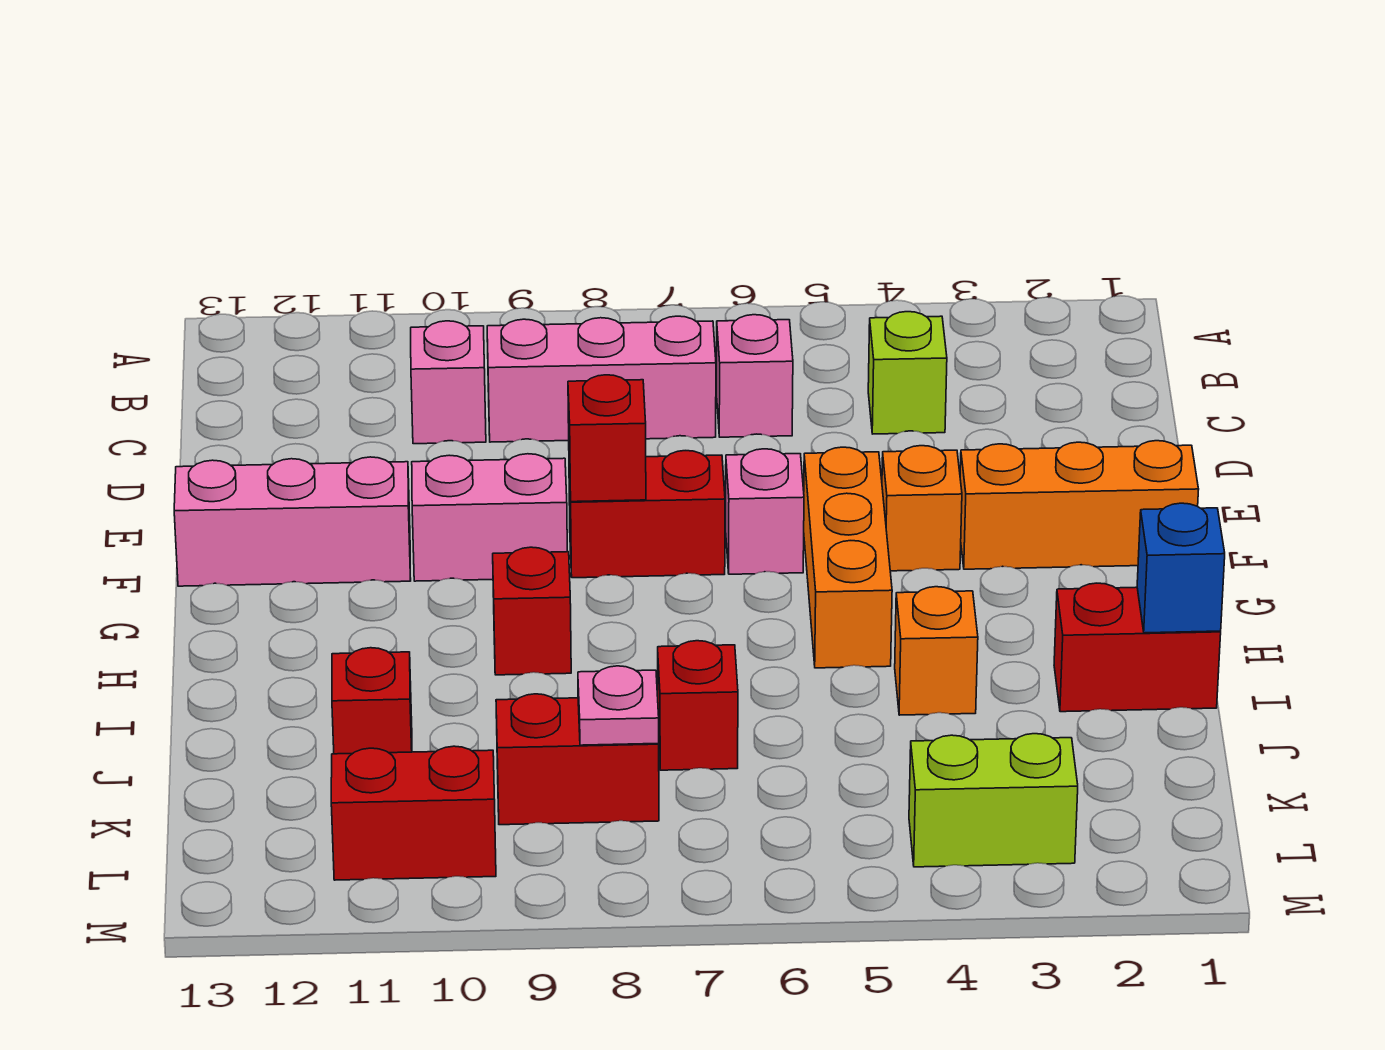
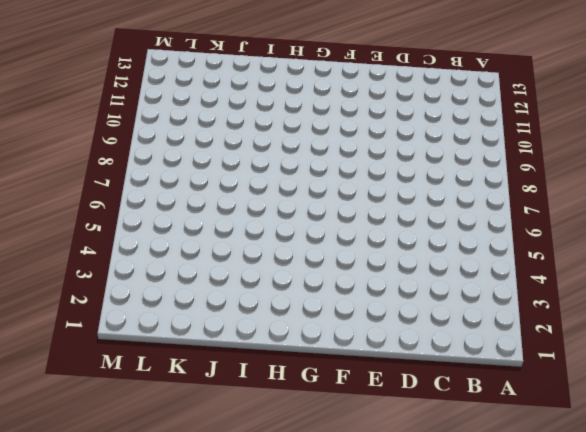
none -> lime 1x1 brick [868,312,947,434]
none -> pink 1x1 brick [717,315,793,437]
none -> pink 1x3 brick [487,316,716,442]

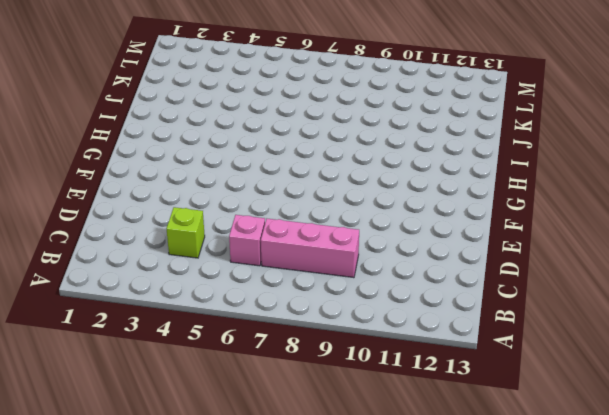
none -> pink 1x1 brick [411,321,486,444]
none -> orange 1x3 brick [960,441,1199,569]
none -> orange 1x1 brick [882,446,962,571]

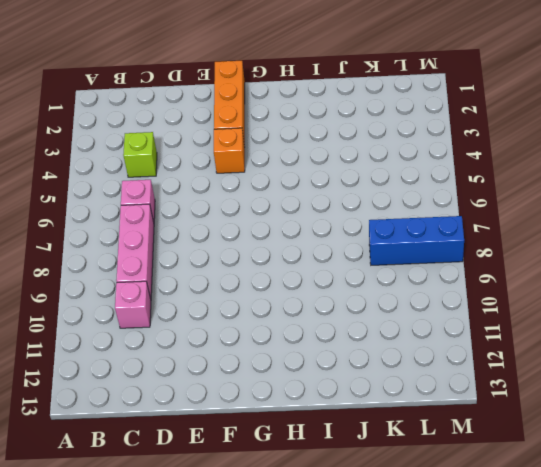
blue 1x3 brick [369,216,464,265] -> red 1x2 brick [496,694,659,825]
none -> orange 1x3 brick [804,447,892,668]
none -> pink 1x1 brick [726,449,804,574]
none -> red 1x2 brick [569,451,725,578]

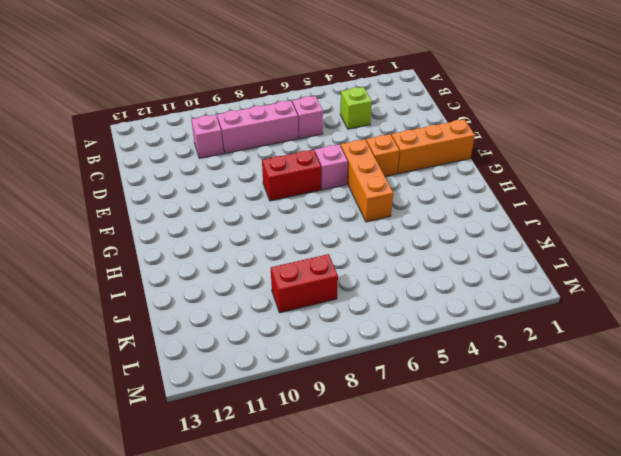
none -> pink 1x2 brick [412,454,567,581]
none -> pink 1x3 brick [174,457,411,586]
none -> red 1x1 brick [493,547,571,675]

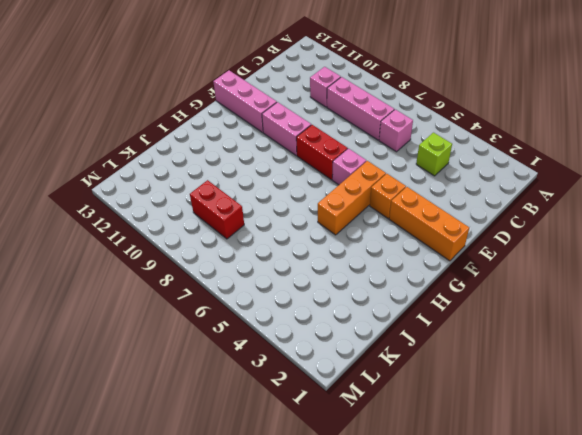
none -> red 1x1 brick [493,547,571,675]
none -> red 1x2 brick [1054,583,1221,712]
none -> orange 1x1 brick [895,587,978,715]

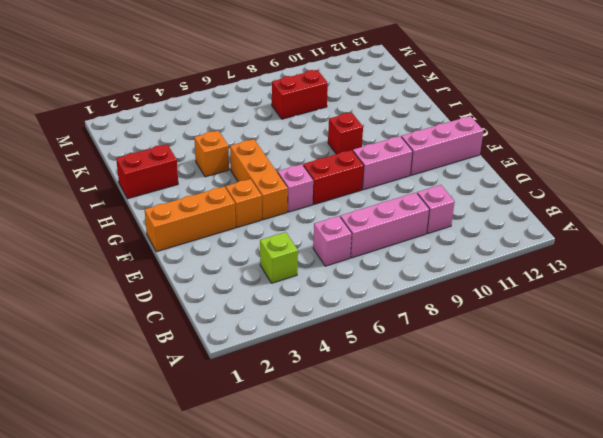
none -> red 1x1 brick [658,641,738,770]
none -> red 1x1 brick [332,648,412,754]
none -> lime 1x2 brick [909,734,1078,867]

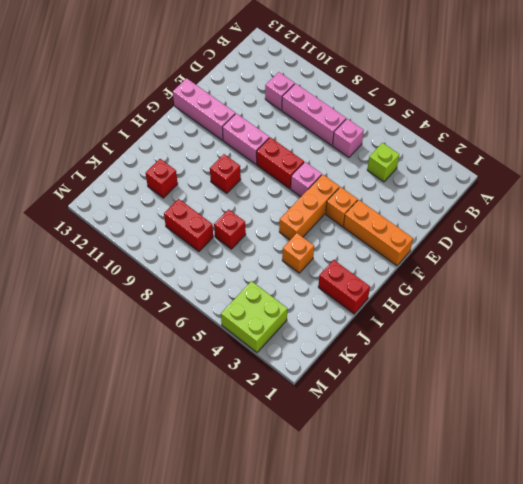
lime 2x2 brick [221,281,287,352] -> lime 1x2 brick [909,734,1078,867]
none -> red 1x2 brick [331,746,496,880]
none -> red 1x1 brick [568,375,646,502]
none -> blue 1x1 brick [1137,503,1225,633]

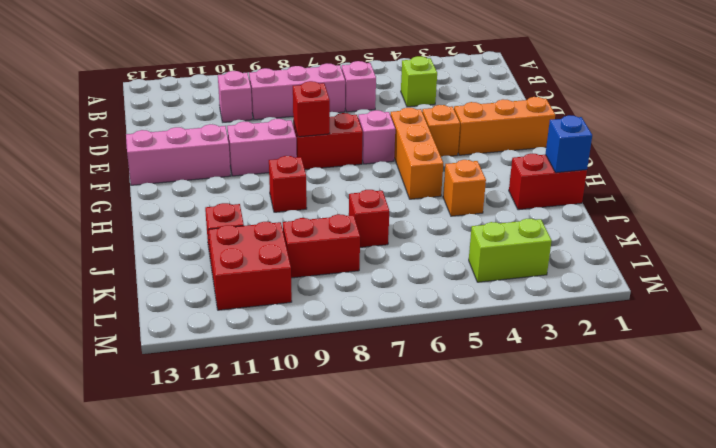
red 2x2 brick [208,222,292,310] -> red 1x2 brick [331,746,496,880]
none -> pink 1x1 plate [578,666,659,745]

